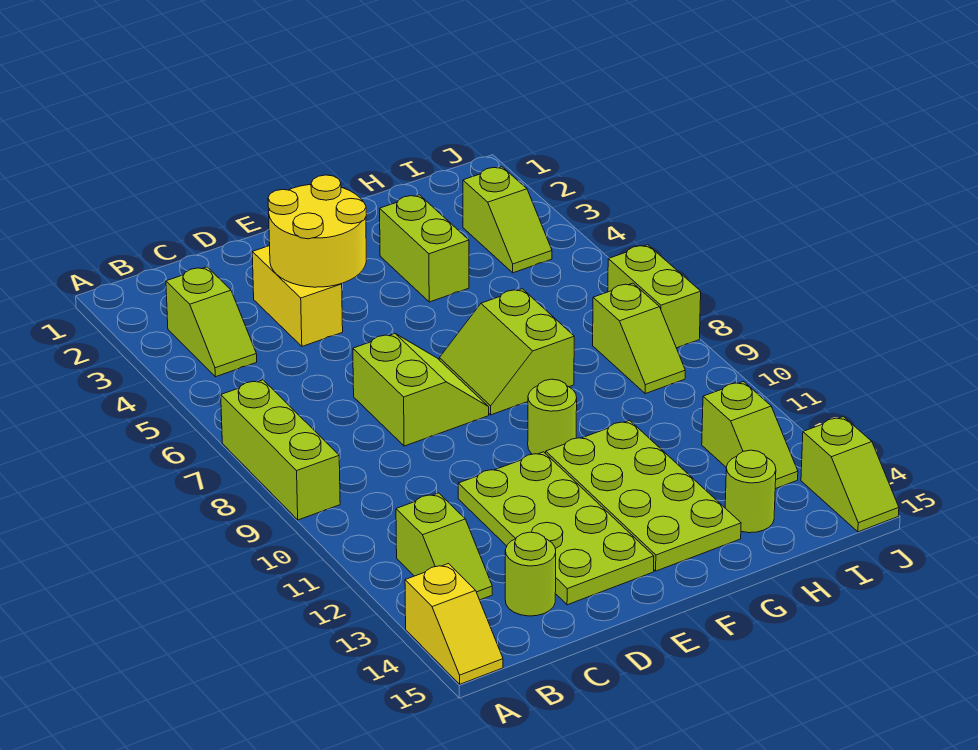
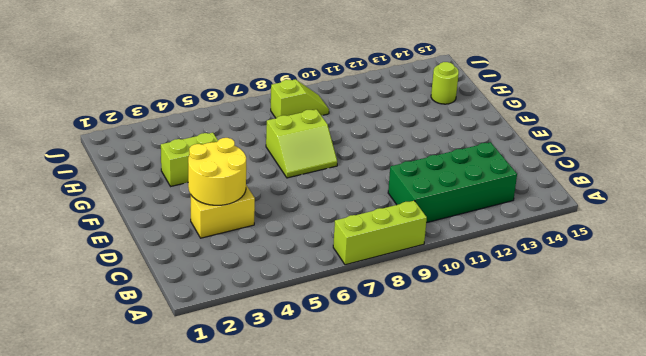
green 2x4 brick [388,142,517,223] -> lime 1x2 slope [396,493,492,600]
none -> yellow 1x2 slope [405,564,503,684]
none -> lime 1x2 slope [166,267,257,377]
none -> lime 1x1 round brick [505,532,556,616]

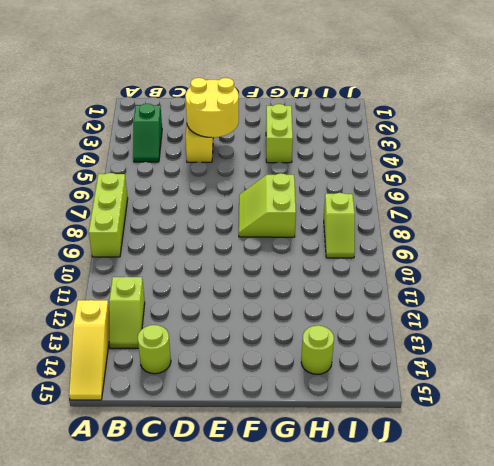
yellow 1x3 slope [69,300,109,400] -> yellow 1x2 slope [405,564,503,684]
green 1x2 slope [133,104,162,162] -> lime 1x2 slope [166,267,257,377]
none -> lime 2x2 slope [353,334,489,446]
none -> lime 2x4 plate [458,452,654,605]
none -> lime 1x1 round brick [528,379,577,454]

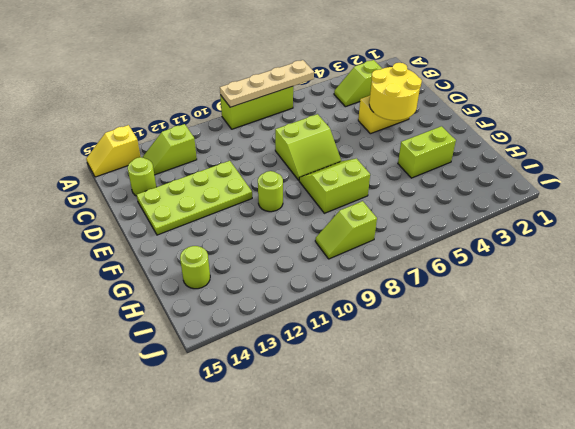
tan 1x4 plate [220,60,314,107] -> none
none -> lime 2x4 plate [546,420,741,571]
none -> lime 1x2 slope [463,167,552,273]
none -> lime 1x2 slope [702,382,798,489]

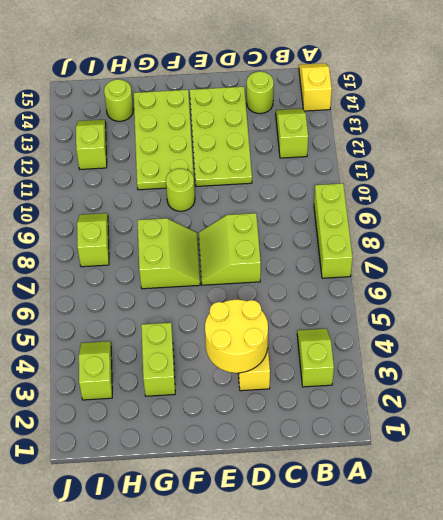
none -> lime 1x2 brick [608,245,701,348]
none -> lime 1x2 slope [801,417,899,532]

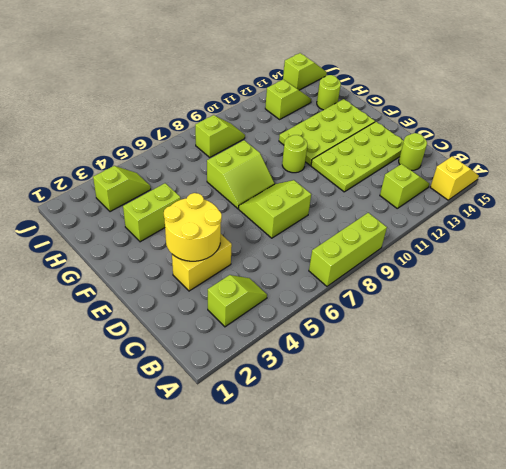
none -> lime 1x2 brick [608,245,701,348]

